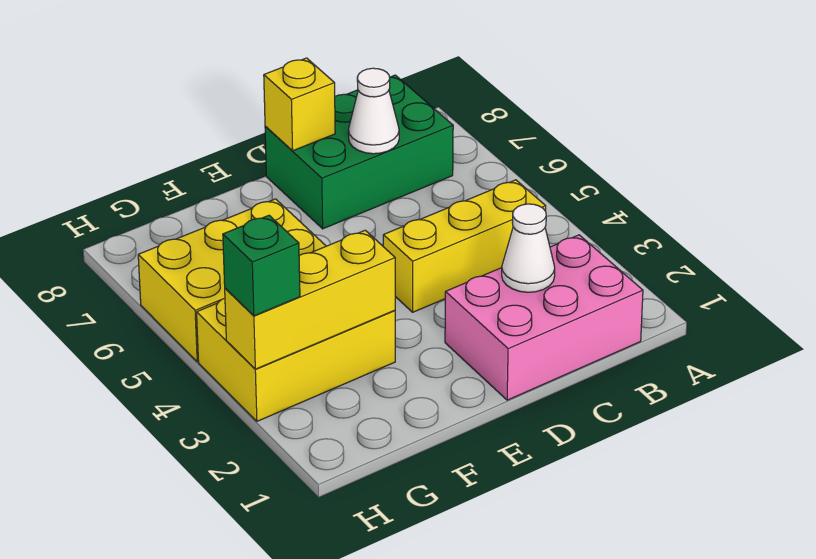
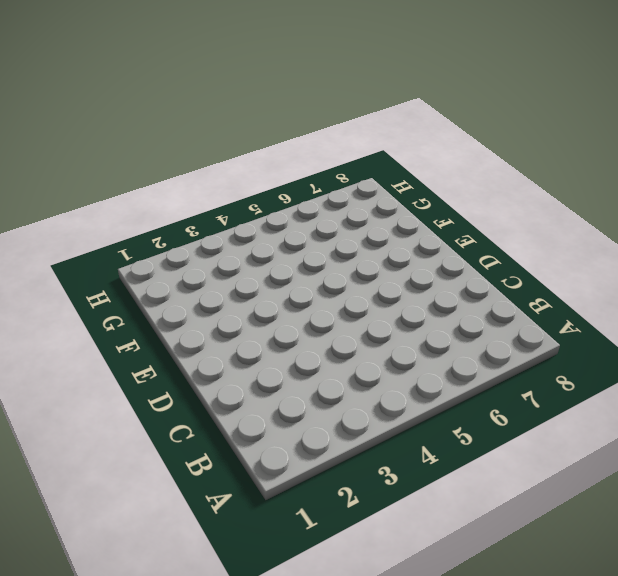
none -> pink 2x3 brick [445,235,643,400]
none -> yellow 1x3 brick [383,180,546,312]

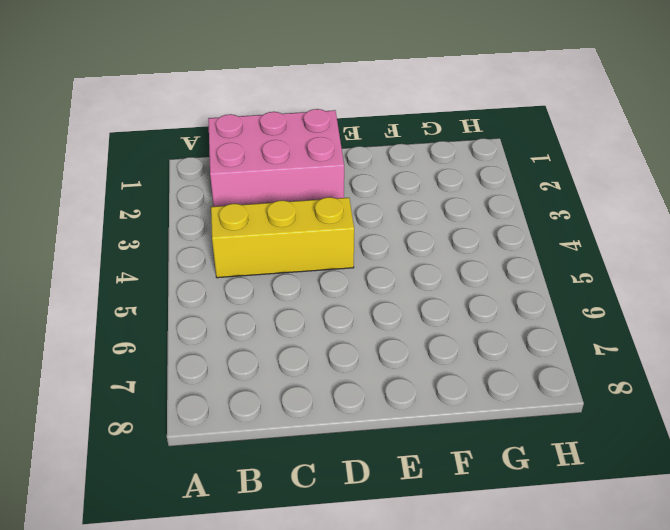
none -> green 2x3 brick [265,75,453,229]
none -> yellow 2x3 brick [197,298,395,421]

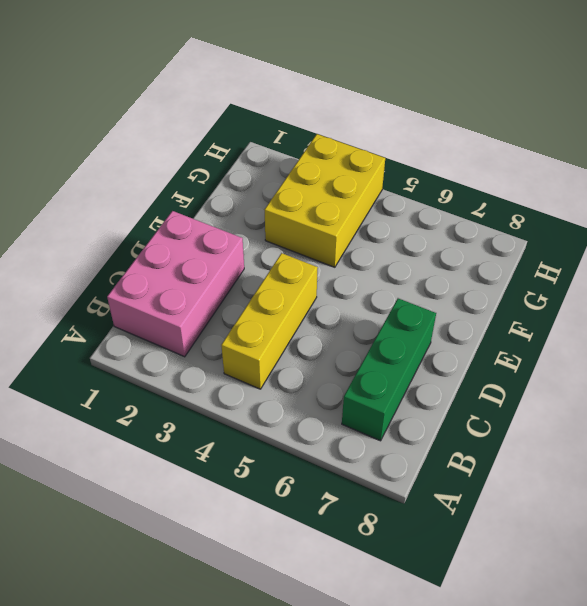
green 1x3 brick [342,298,436,441] -> green 2x3 brick [265,75,453,229]
none -> yellow 2x3 brick [138,199,326,362]
none -> white 1x1 cone [502,204,555,292]

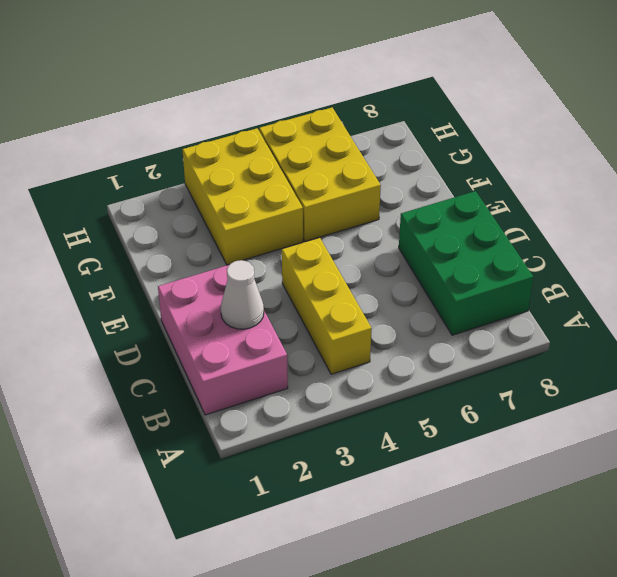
none -> white 1x1 cone [348,68,399,154]
none -> yellow 1x1 brick [264,58,335,151]

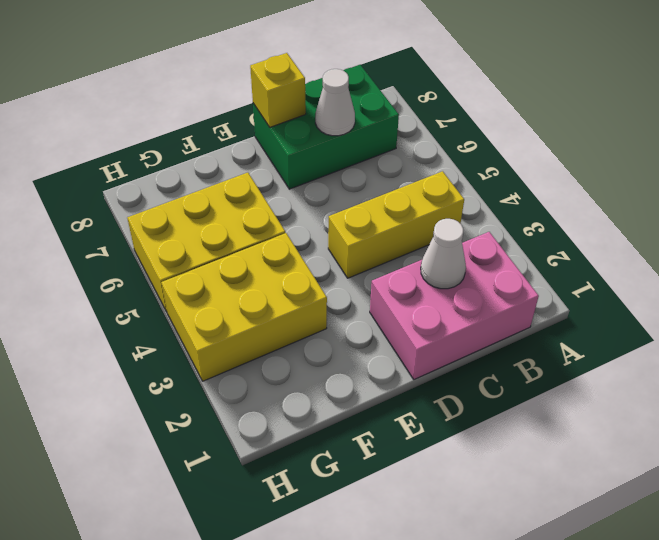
none -> yellow 1x3 brick [225,230,395,369]
none -> green 1x1 brick [223,215,300,316]

